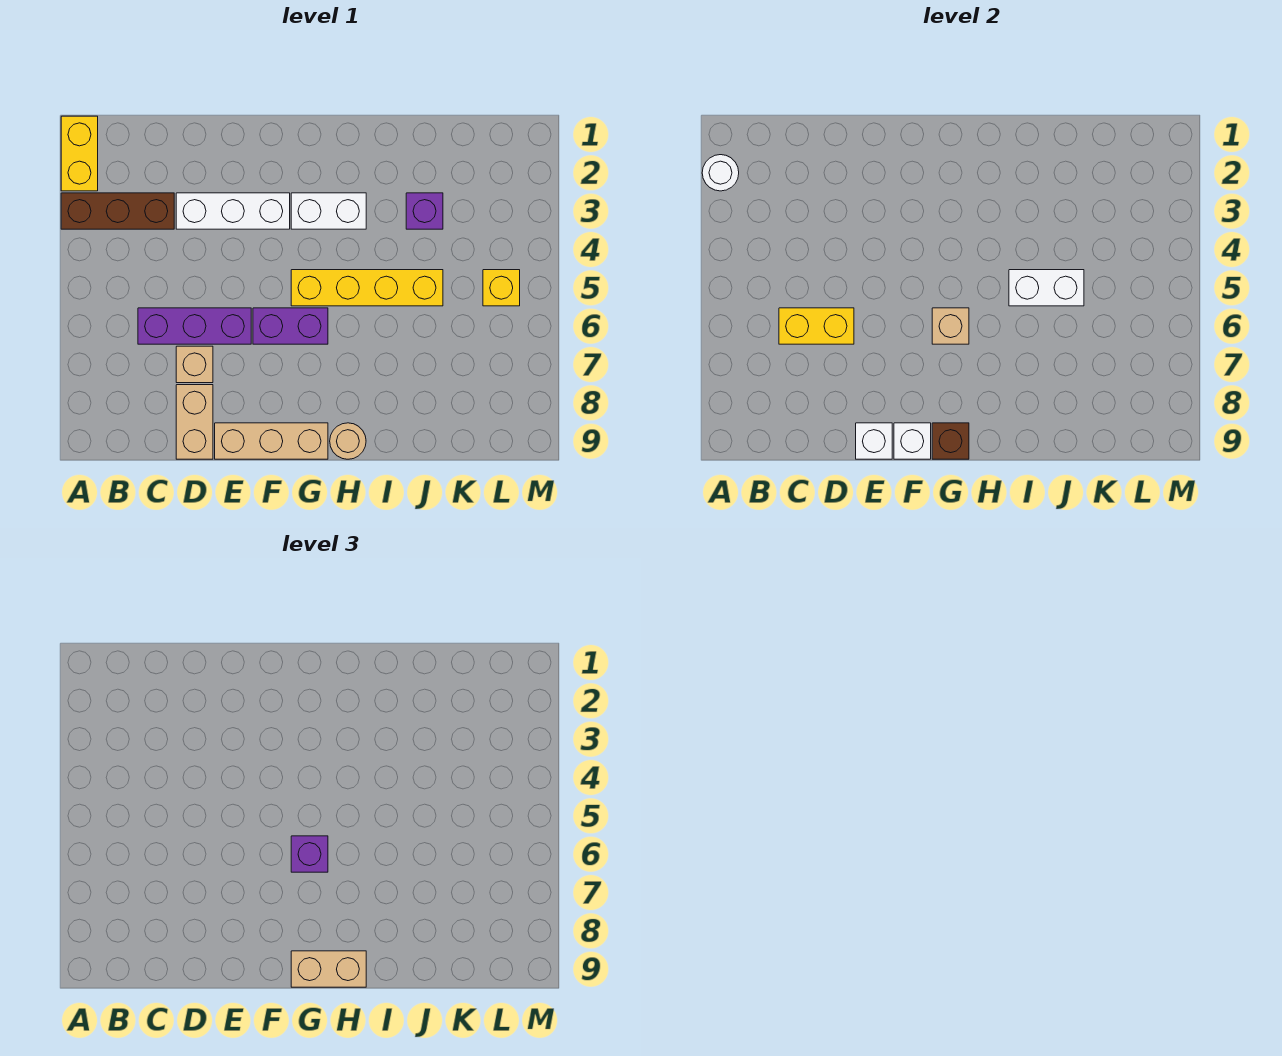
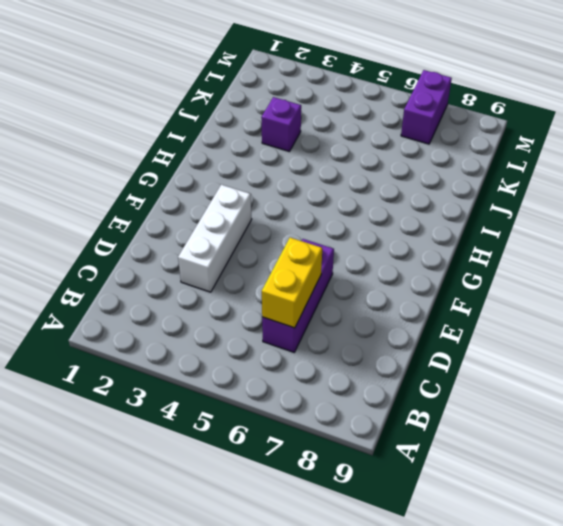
purple 1x2 brick [401,70,452,144] -> purple 1x2 brick moved to [253,308,328,344]
none -> yellow 1x2 brick [61,116,98,191]
none -> brown 1x3 brick [61,193,174,229]
none -> tan 1x1 brick [176,346,213,383]

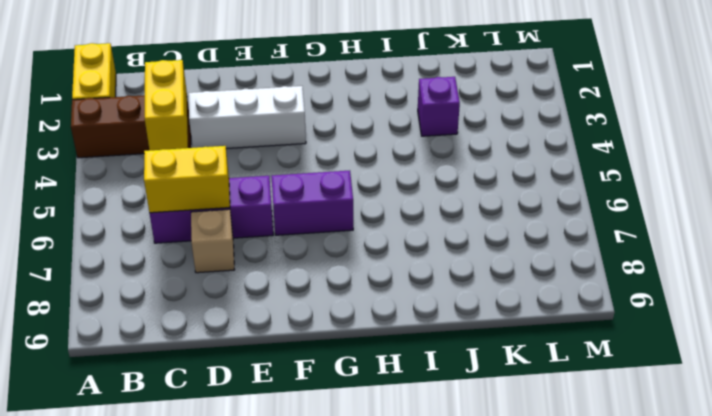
yellow 1x2 brick [145,60,188,150] -> none
none -> tan 1x2 brick [176,385,213,459]
none -> tan 1x3 brick [215,423,328,459]
none -> white 1x2 brick [291,193,366,229]

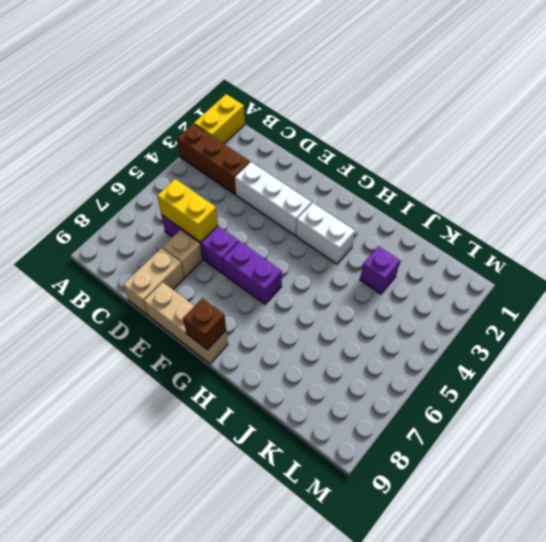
none -> yellow 1x4 brick [291,270,443,306]
none -> tan 1x1 round brick [330,423,366,459]
none -> yellow 1x1 brick [483,270,520,306]

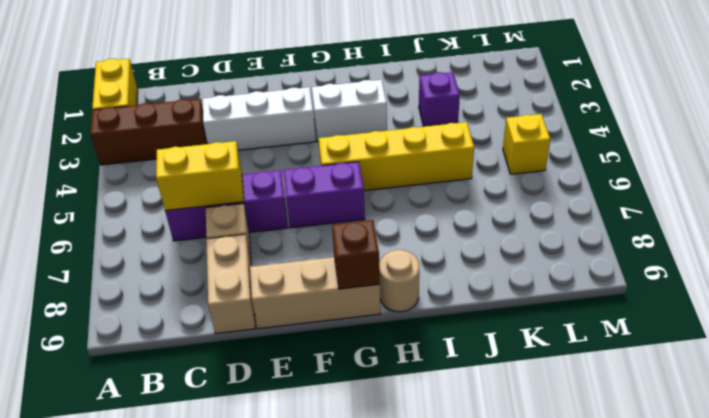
none -> white 1x1 round brick [702,155,739,191]
none -> white 1x1 brick [856,423,892,459]
none -> white 1x1 brick [894,423,931,459]

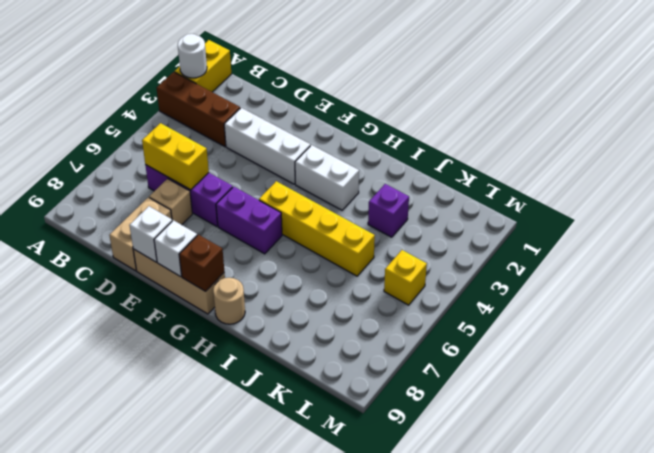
none -> tan 1x1 brick [932,308,969,344]
none -> white 1x2 brick [1009,270,1084,306]
none -> purple 1x1 brick [291,836,328,872]

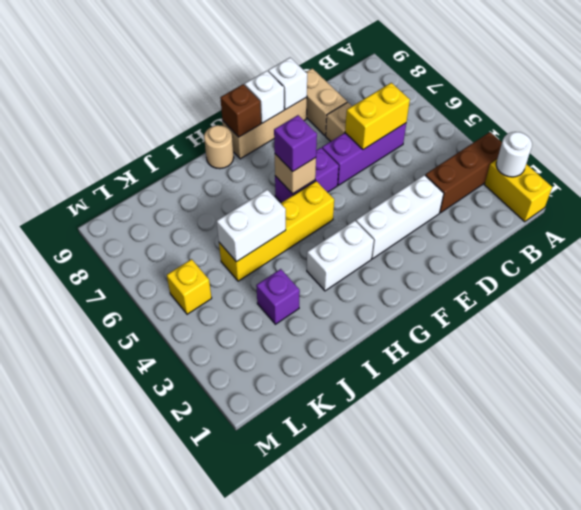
none -> tan 1x2 brick [291,951,366,987]

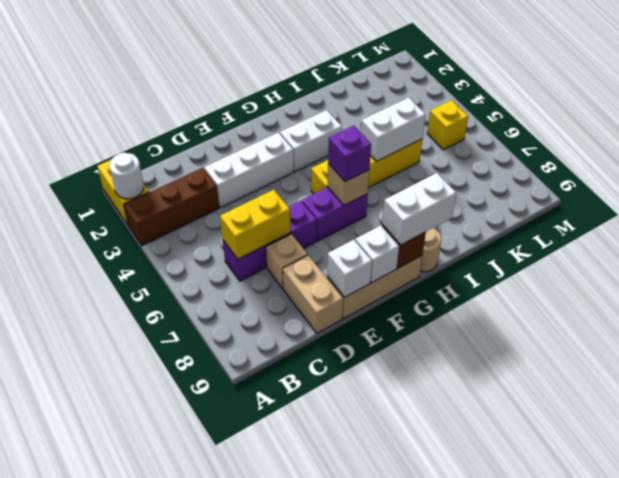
white 1x2 brick [382,173,456,245] -> tan 1x2 brick [291,951,366,987]
none -> purple 1x1 brick [406,193,443,229]

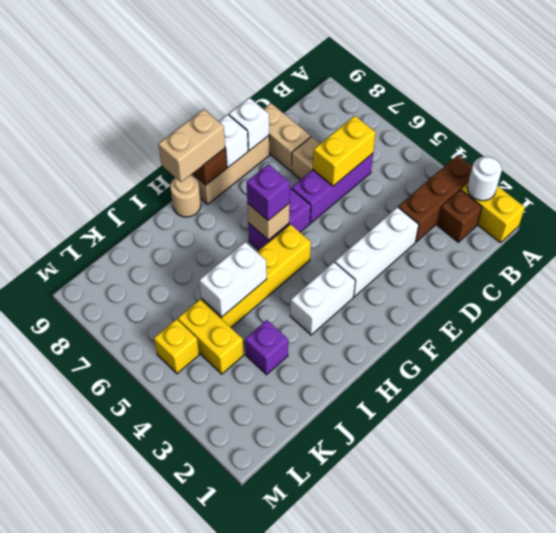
brown 1x1 brick [437,190,482,242] -> none
yellow 1x2 brick [178,299,244,374] -> none

